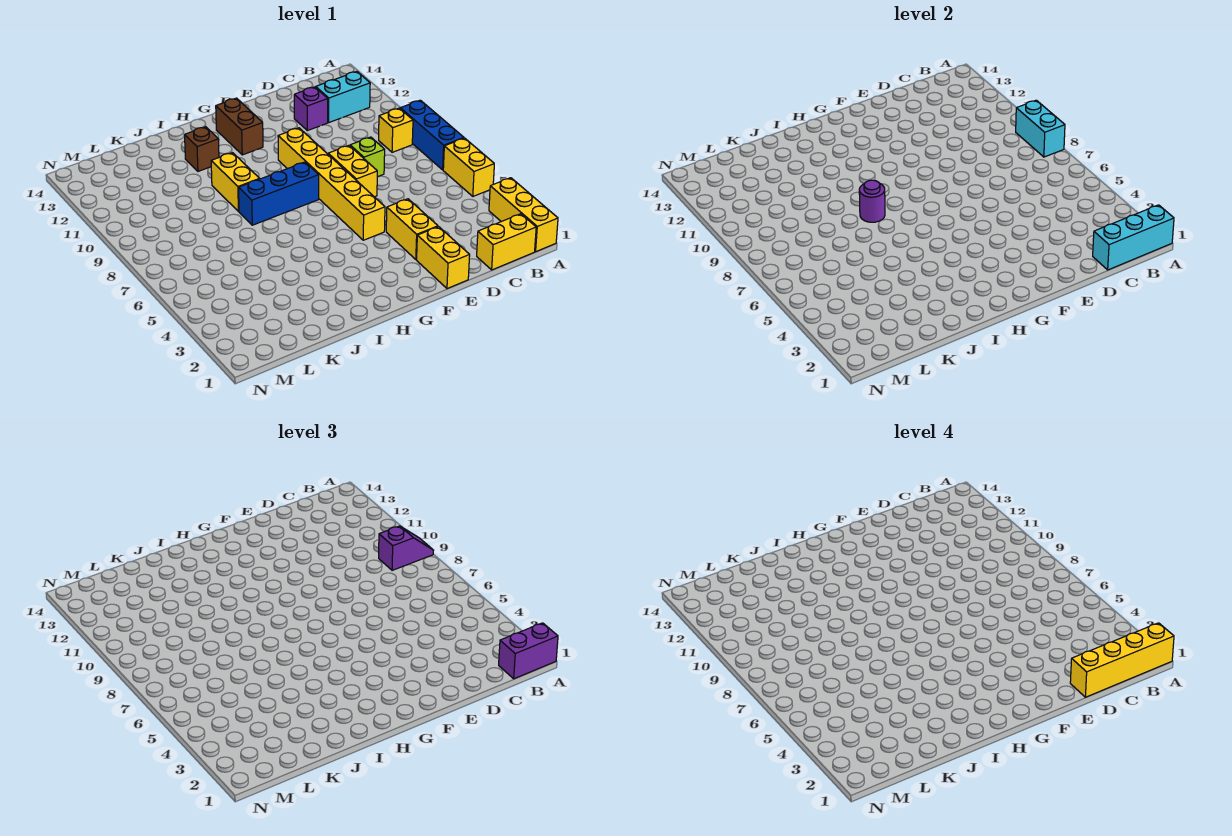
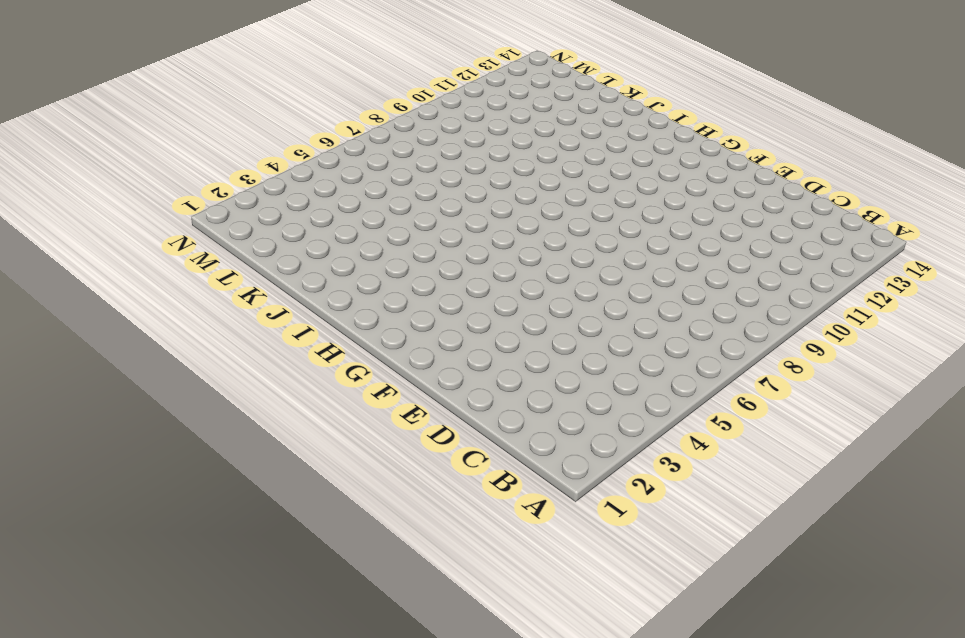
none -> yellow 1x3 brick [489,178,558,252]
none -> yellow 1x2 brick [443,138,494,196]
none -> blue 1x3 brick [400,100,464,170]

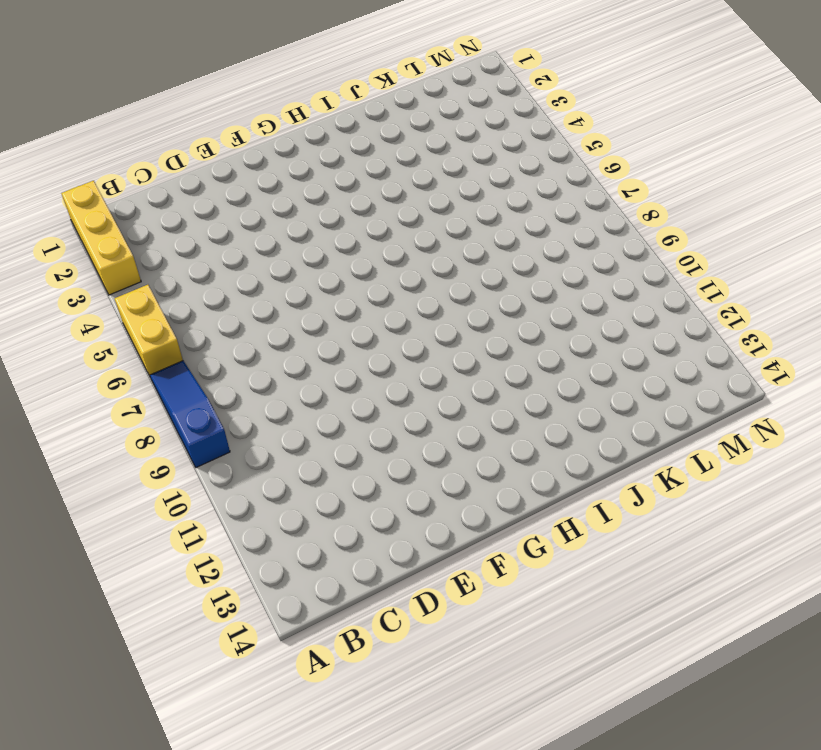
blue 1x3 slope [150,361,230,467] -> blue 1x3 brick [400,100,464,170]
none -> yellow 1x2 brick [477,214,536,270]
none -> yellow 1x1 brick [379,108,413,152]
none -> cyan 1x2 brick [316,72,370,122]

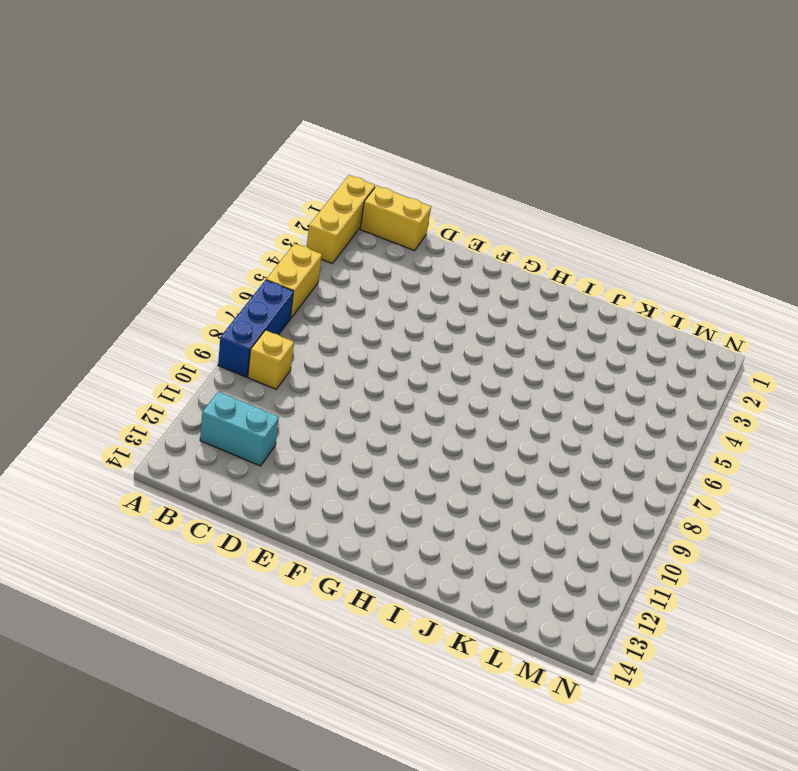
none -> lime 1x1 brick [350,137,385,177]
none -> purple 1x1 brick [294,87,328,131]
none -> yellow 1x2 brick [417,227,470,289]

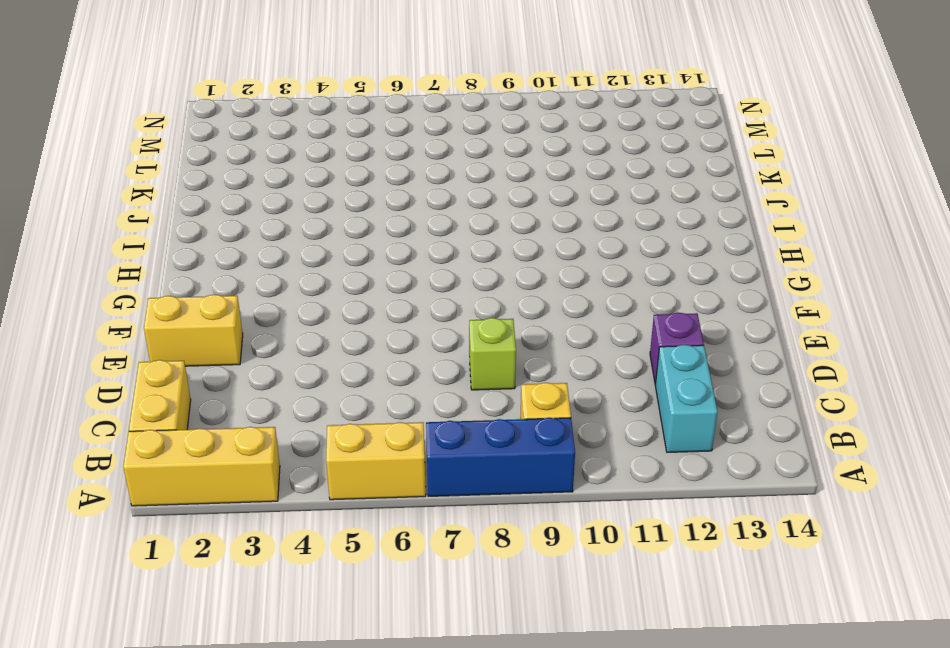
none -> yellow 1x2 brick [386,199,438,259]
none -> yellow 1x2 brick [328,145,377,197]
none -> yellow 1x6 brick [278,128,385,240]

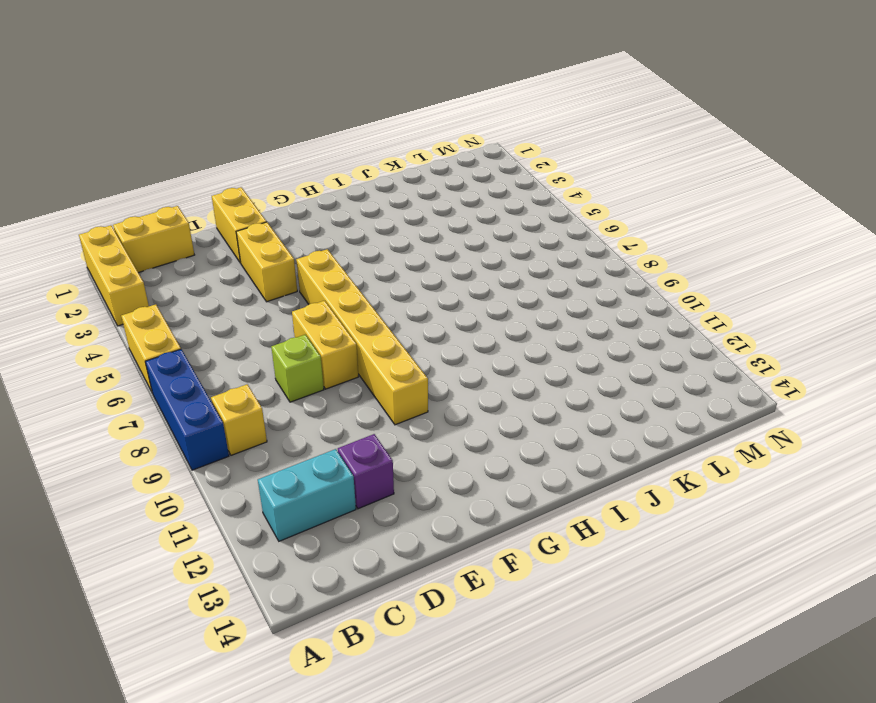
none -> blue 1x3 brick [239,162,319,225]
none -> brown 1x2 brick [216,98,263,155]
none -> yellow 1x2 brick [211,153,259,212]

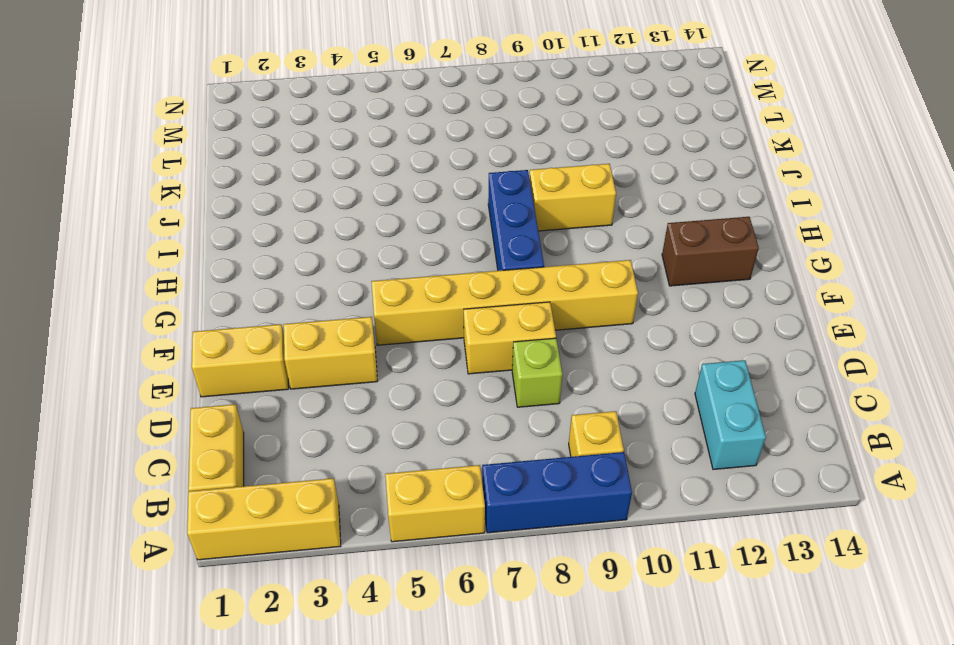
none -> purple 1x1 brick [294,87,328,131]
none -> brown 1x1 brick [185,127,219,171]
none -> cyan 1x3 brick [1093,205,1174,270]

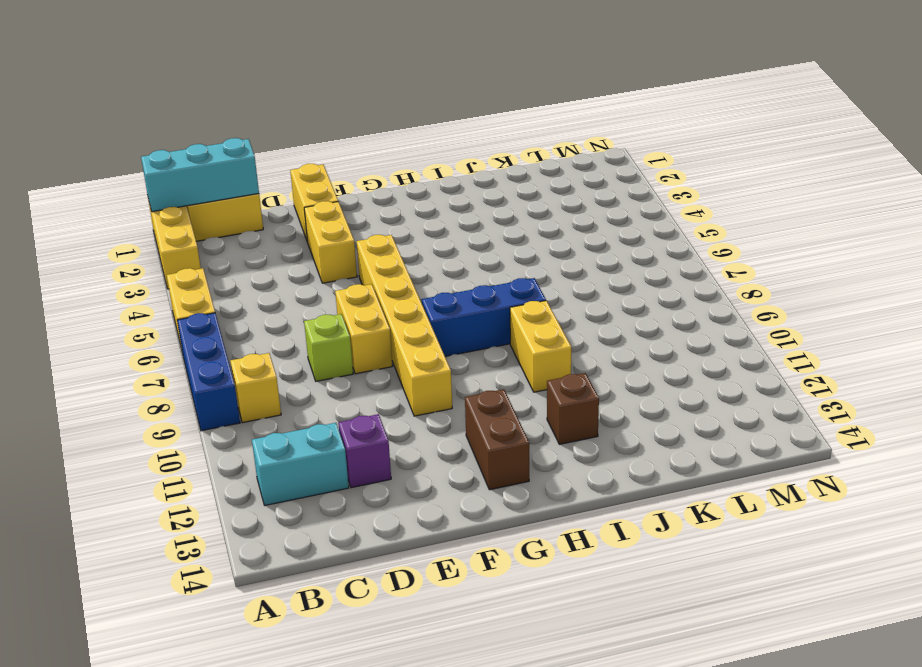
none -> cyan 1x2 brick [1016,100,1065,157]
none -> purple 1x1 round brick [859,180,885,222]
none -> purple 1x2 brick [499,623,558,679]

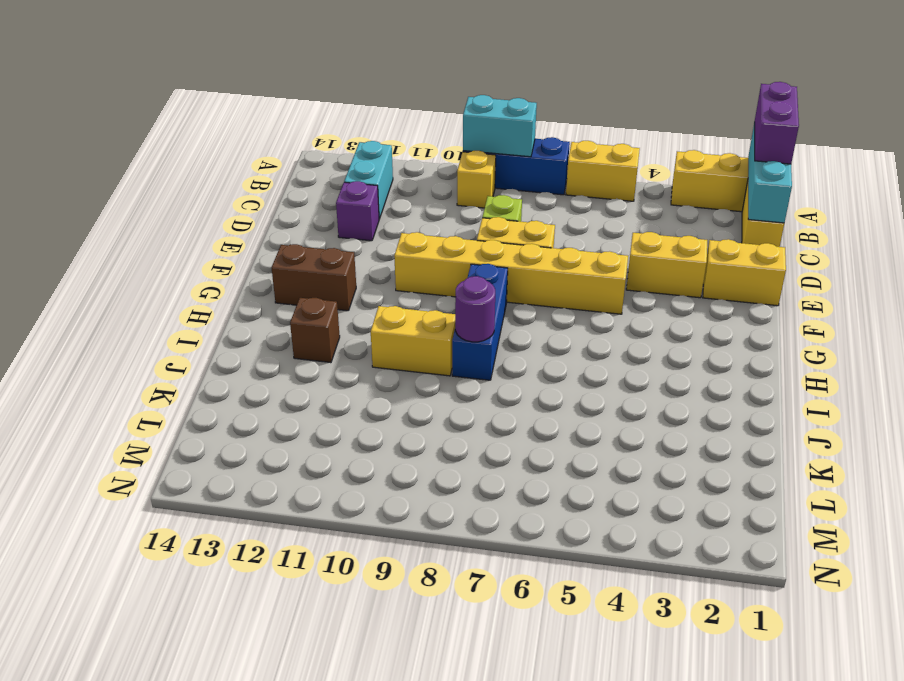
none -> purple 1x2 slope [379,526,434,570]
none -> yellow 1x4 brick [1070,623,1174,697]

